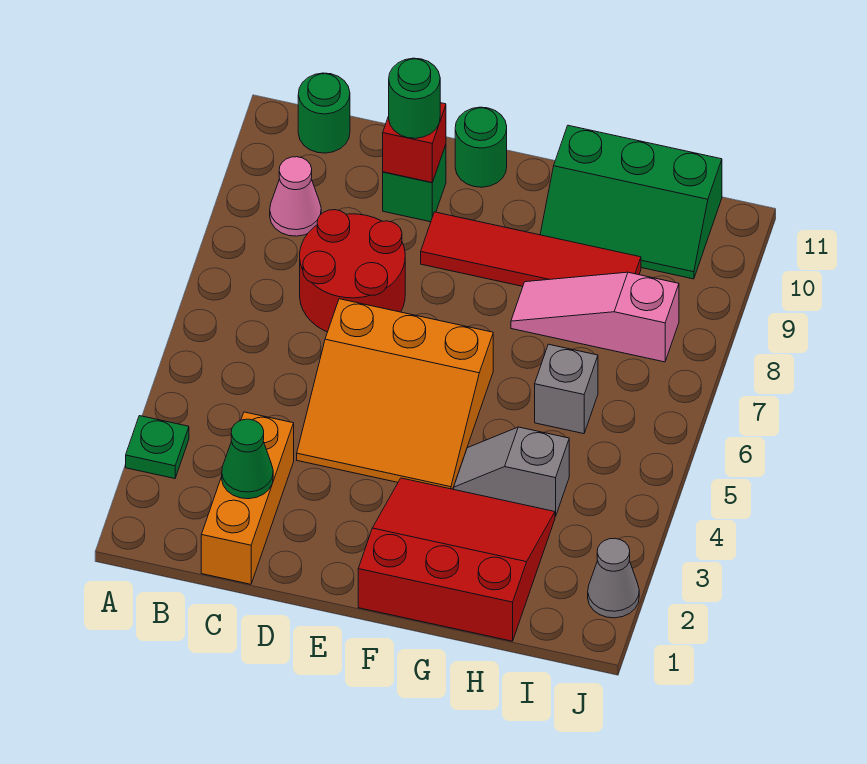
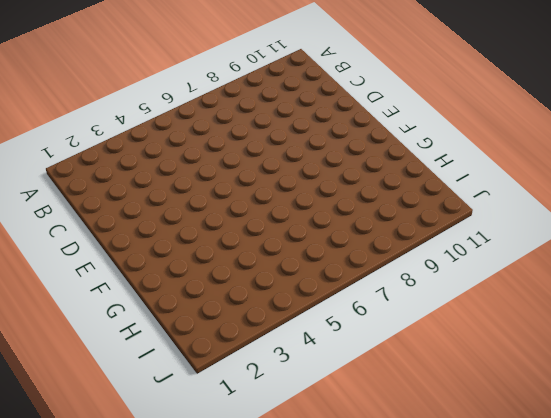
none -> green 1x1 plate [126,416,189,479]
none -> pink 1x1 cone [270,157,321,236]
none -> green 1x1 round brick [298,73,350,153]

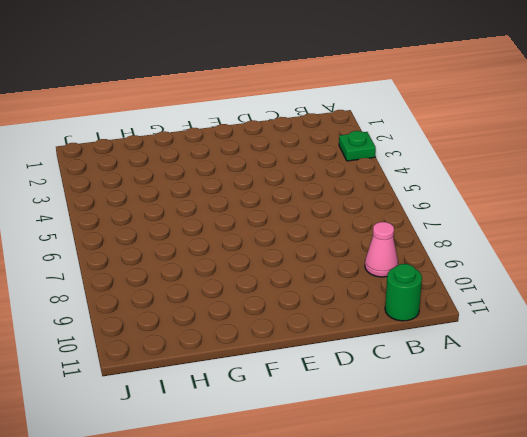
none -> orange 1x3 brick [201,412,294,584]
none -> red 2x2 round brick [300,210,405,332]
none -> orange 3x3 slope [297,299,493,489]

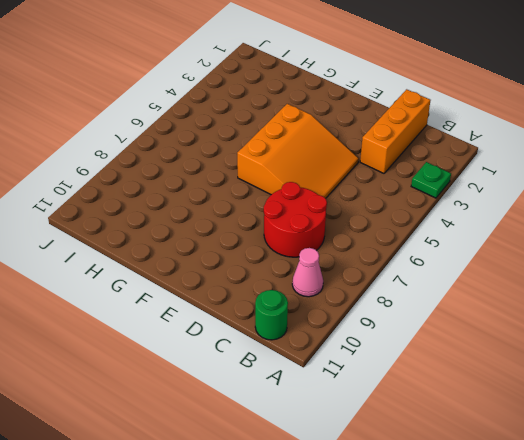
orange 3x3 slope [237,104,359,198] -> orange 3x3 slope turned to [297,299,493,489]
none -> green 1x1 brick [383,145,446,222]
none -> red 1x4 tile [421,212,641,286]
none -> green 1x1 round brick [455,107,507,187]

